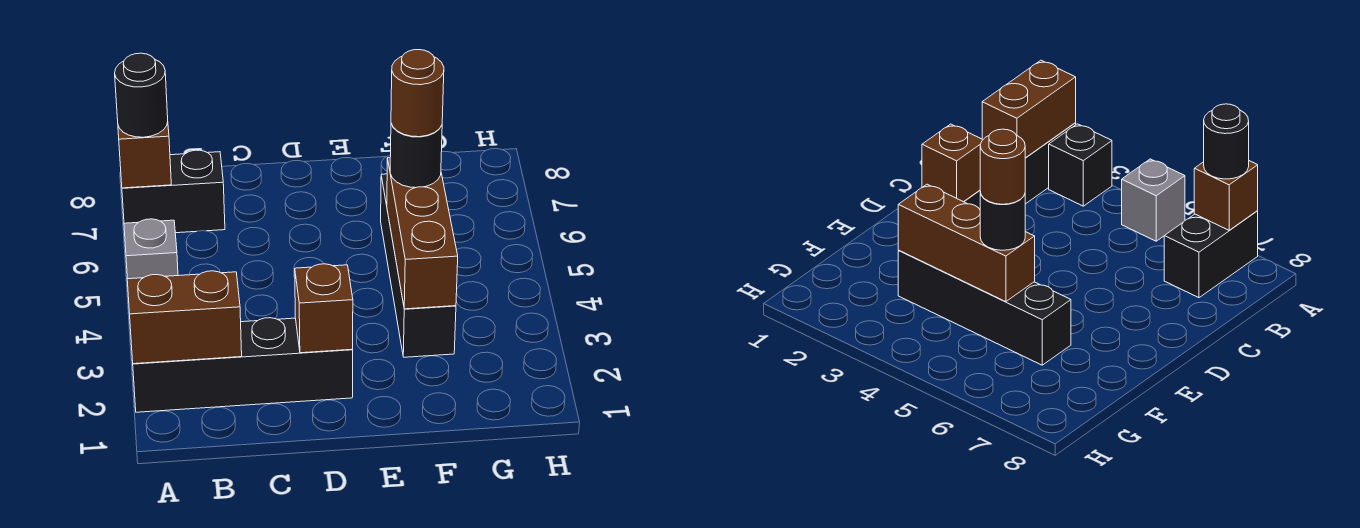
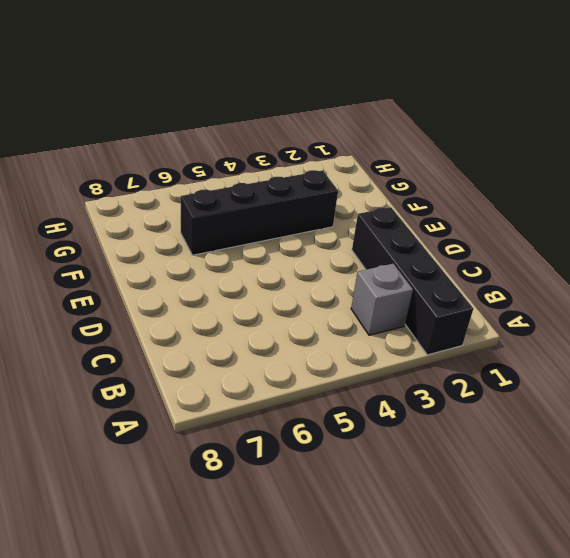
grey 1x1 brick [351,264,413,335] -> grey 1x1 brick moved to [124,219,178,279]
none -> black 1x1 brick [1049,124,1112,206]
none -> black 1x2 brick [122,150,225,233]
none -> brown 1x2 brick [127,271,242,364]

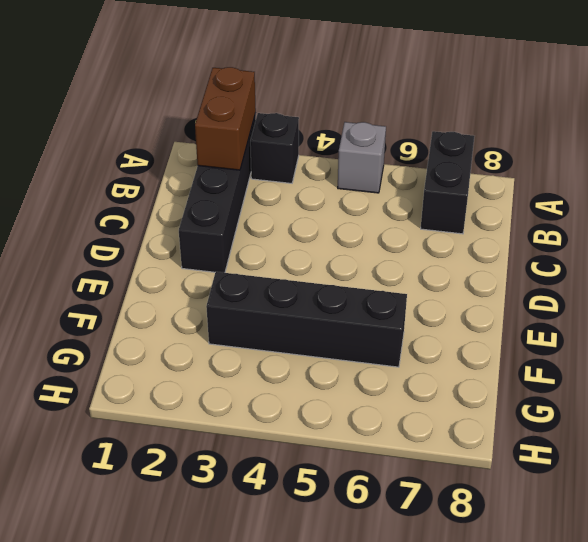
none -> brown 1x1 brick [118,122,171,188]
none -> brown 1x1 brick [295,264,353,353]
none -> brown 1x3 brick [387,158,458,309]

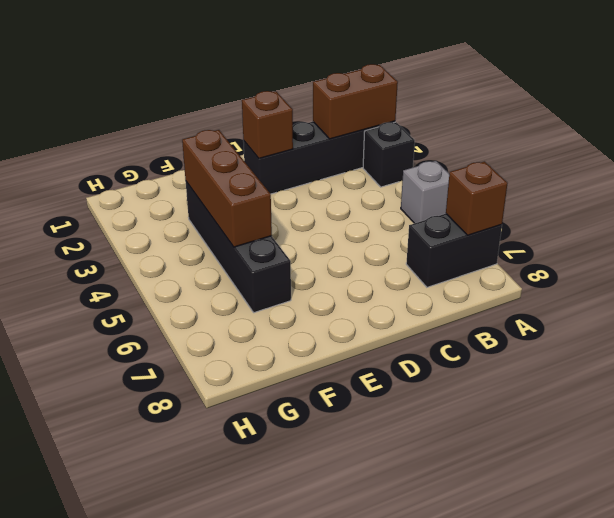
none -> black 1x1 round brick [115,53,168,137]
none -> black 1x1 round brick [390,124,442,188]
none -> brown 1x1 round brick [391,50,444,137]

